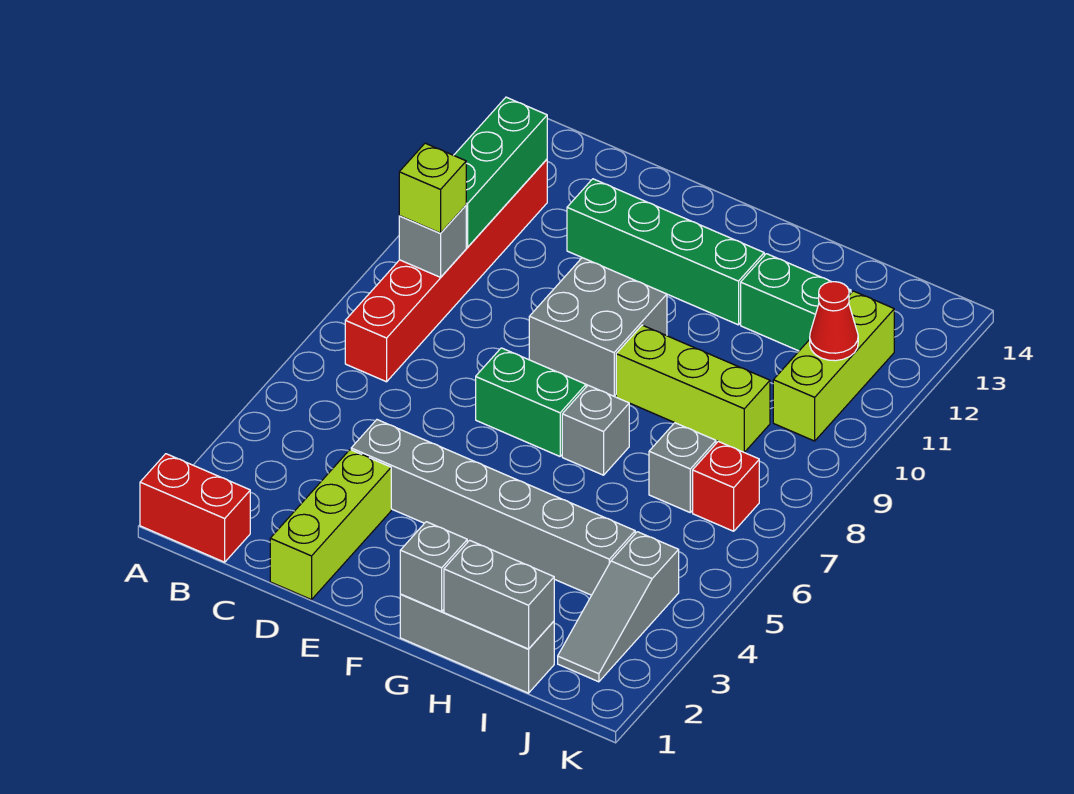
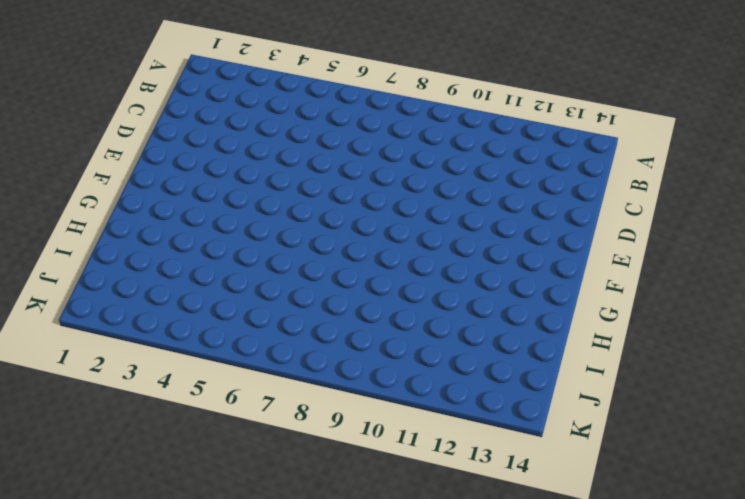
none -> red 1x2 brick [140,454,250,562]
none -> red 1x6 brick [345,159,547,382]
none -> lime 1x3 brick [270,450,391,600]

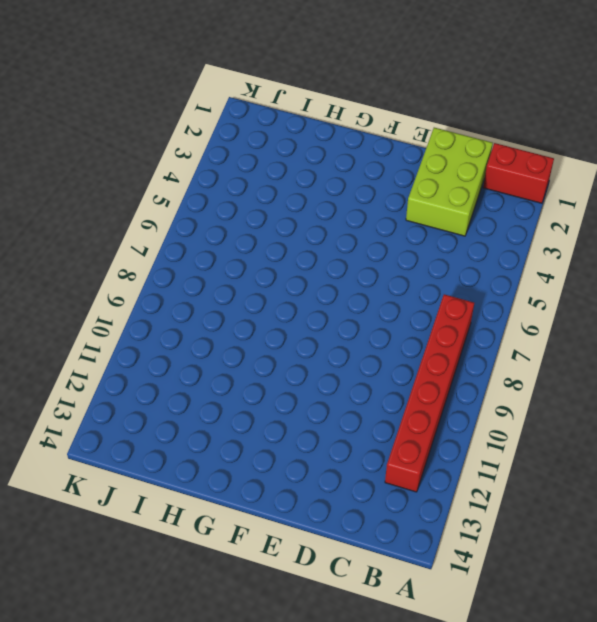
lime 2x3 brick [406,128,493,236] -> lime 1x3 brick [270,450,391,600]
none -> grey 1x6 brick [351,420,635,595]
none -> green 1x4 brick [567,179,764,325]
none -> green 1x2 brick [476,348,586,456]

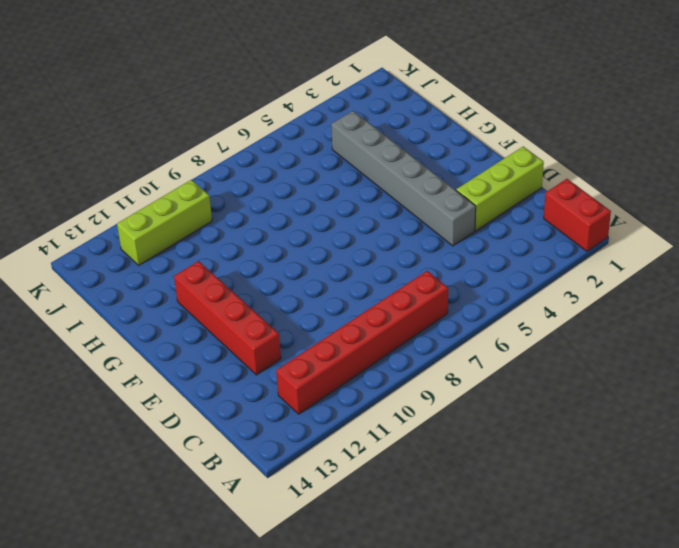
red 1x4 brick [174,261,281,375] -> green 1x4 brick [567,179,764,325]
none -> green 1x2 brick [476,348,586,456]
none -> grey 2x2 brick [529,258,667,396]
none -> grey 1x3 brick [400,595,554,693]

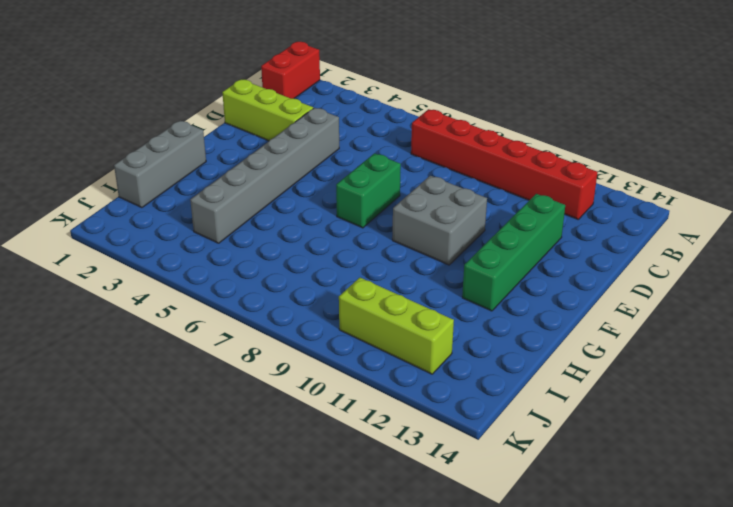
none -> grey 1x1 brick [562,385,629,475]
none -> lime 1x3 brick [616,325,770,452]
none -> green 1x2 brick [741,254,851,351]

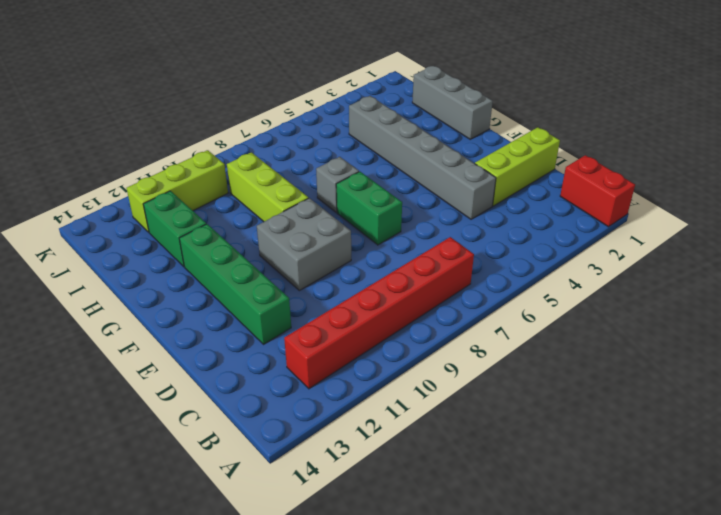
none -> grey 1x1 brick [649,423,716,512]
none -> grey 1x3 slope [558,532,679,682]
none -> red 1x1 brick [693,441,759,531]

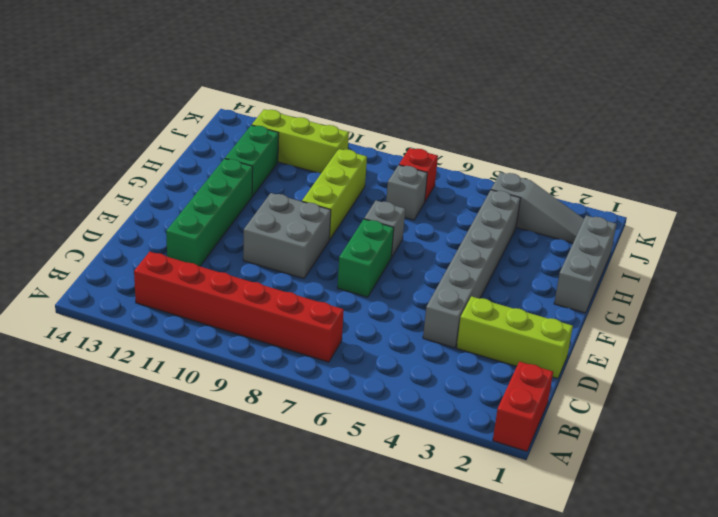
none -> grey 1x1 brick [399,206,466,277]
none -> green 1x3 brick [454,97,547,247]
none -> grey 1x1 brick [400,522,467,611]

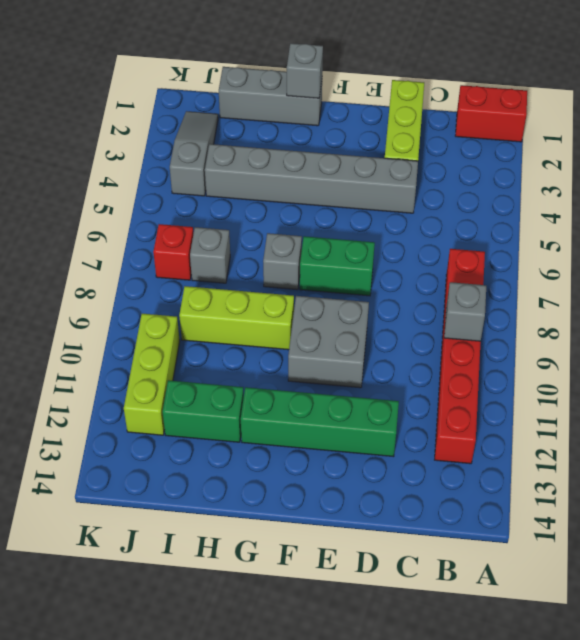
none -> green 1x3 brick [454,97,547,247]
none -> grey 1x2 brick [444,540,554,649]
none -> red 1x1 cone [810,282,858,361]

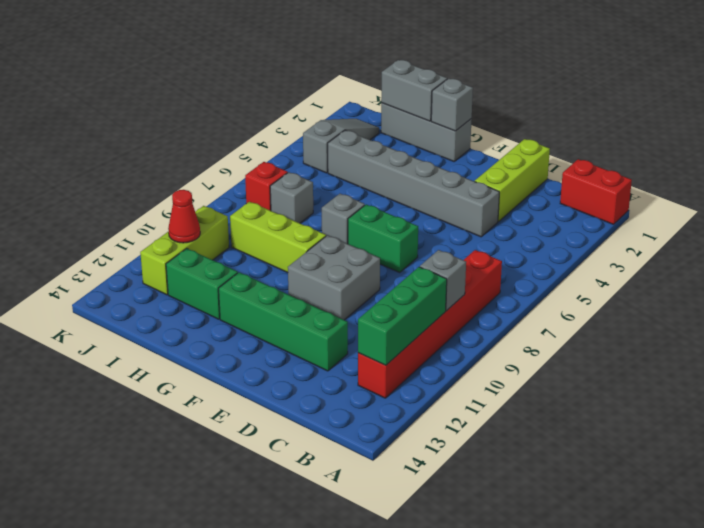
none -> lime 1x1 brick [399,143,466,233]

